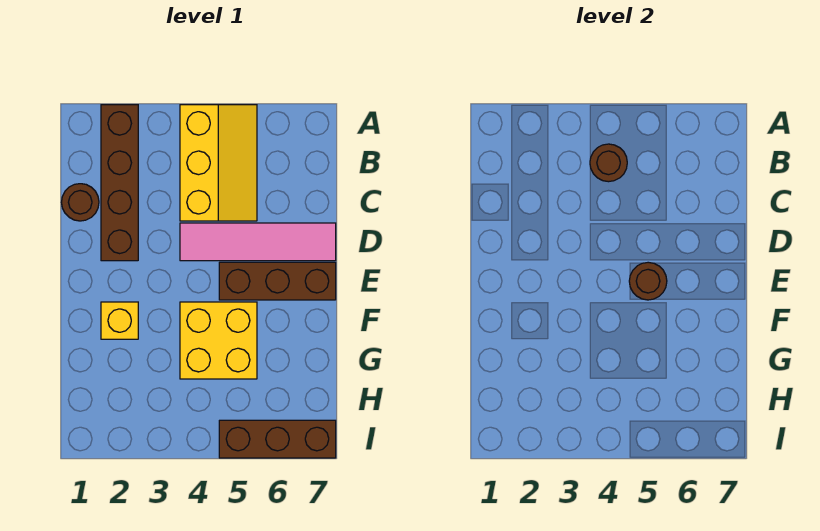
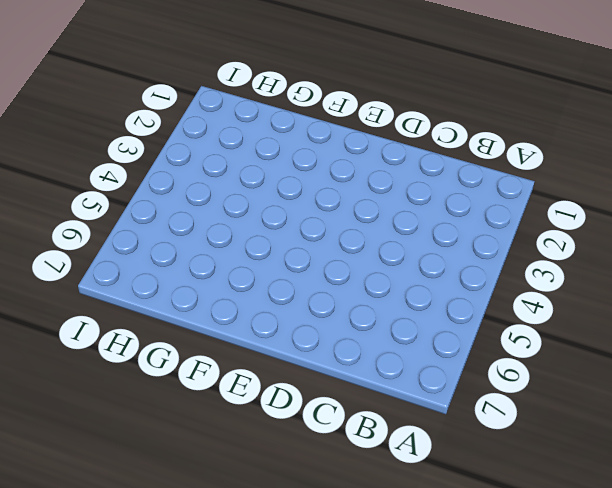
none -> brown 1x4 brick [101,105,138,261]
none -> yellow 2x3 slope [180,105,257,221]

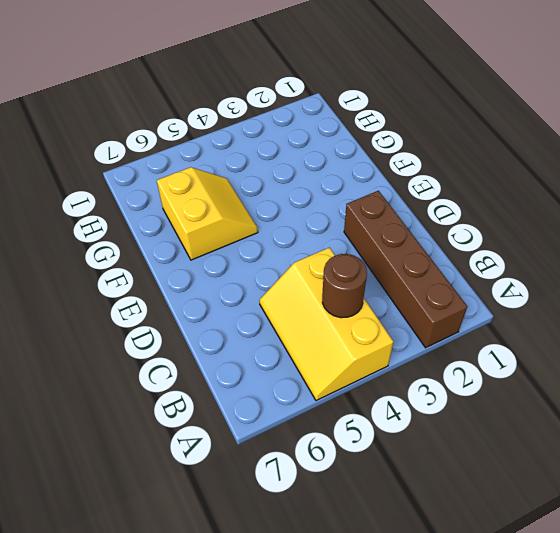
yellow 2x2 slope [157,167,258,260] -> yellow 2x2 brick [180,302,257,379]
none -> brown 1x1 round brick [61,184,99,221]
none -> pink 1x4 tile [180,223,336,261]

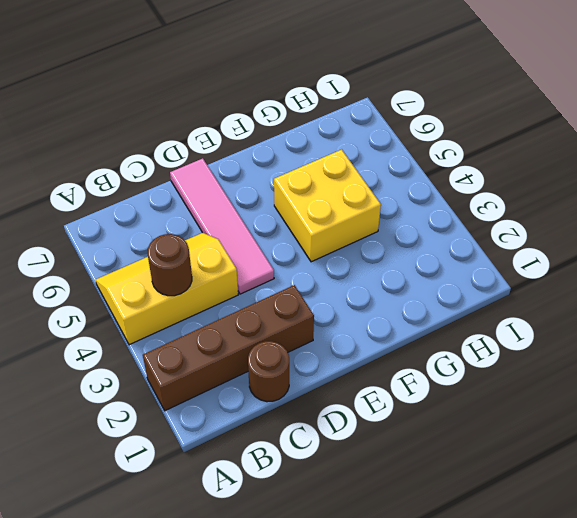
none -> brown 1x3 brick [219,262,336,300]
none -> yellow 1x1 brick [101,302,138,339]

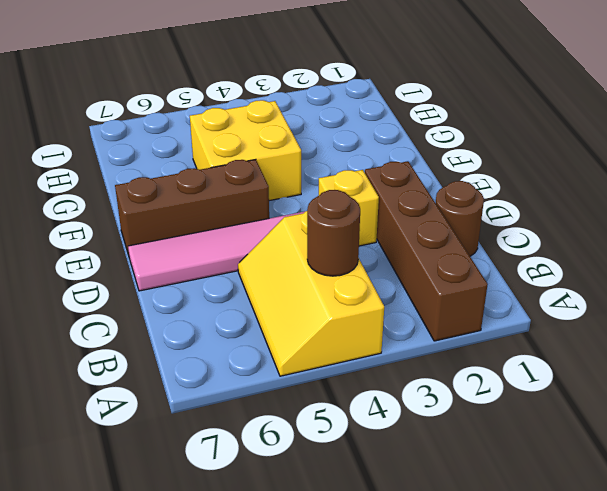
yellow 1x1 brick [318,170,379,246] -> yellow 1x1 brick moved to [101,302,138,339]
none -> brown 1x3 brick [219,420,336,458]
none -> brown 1x1 round brick [629,262,667,300]

